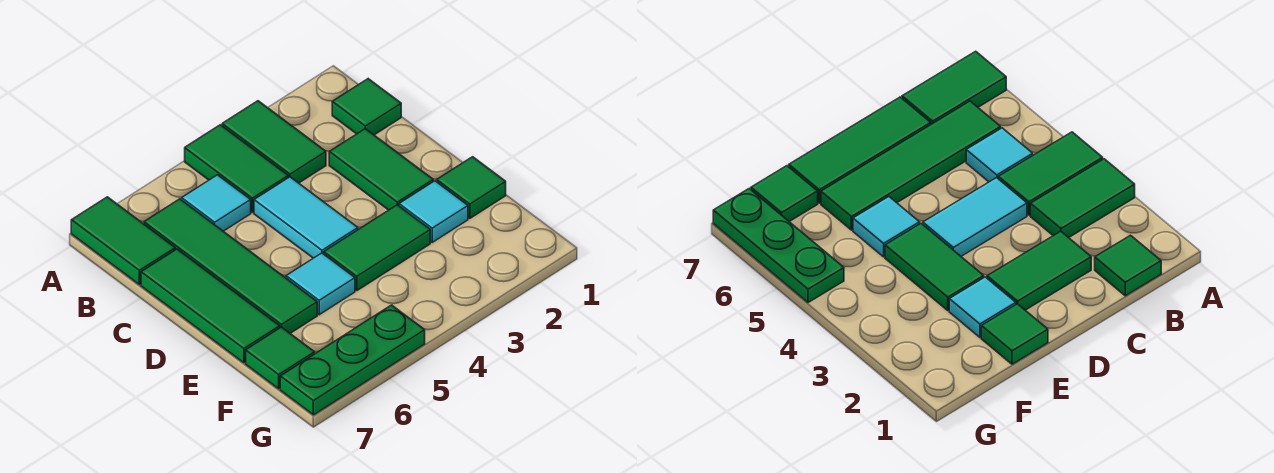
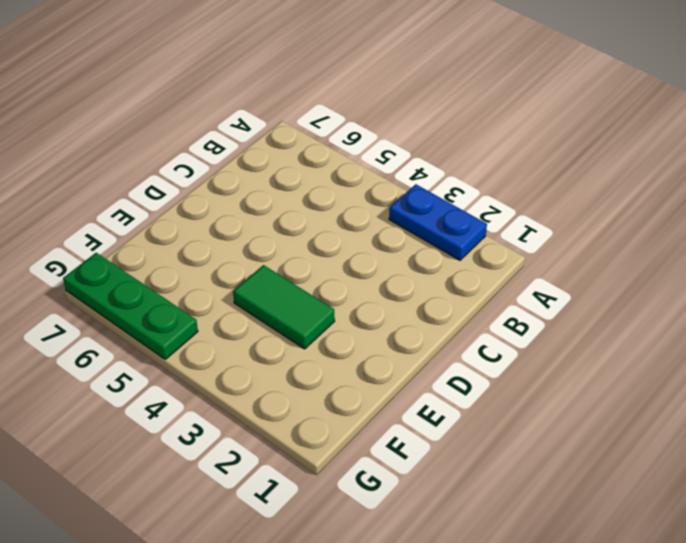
blue 1x2 plate [389,184,487,260] -> green 1x2 tile [222,101,326,183]
none -> green 1x2 tile [185,125,288,212]
none -> green 1x2 tile [71,197,175,285]
none -> green 1x1 tile [332,79,401,135]

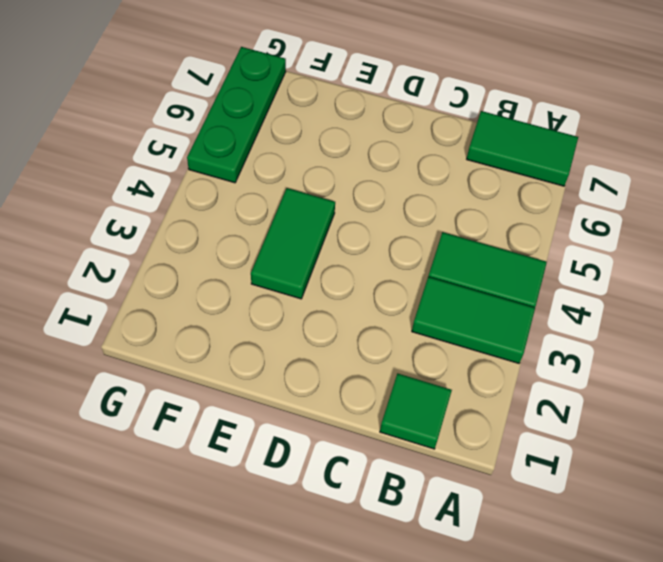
none -> cyan 1x1 tile [182,175,251,231]
none -> green 1x4 tile [144,199,317,333]
none -> green 1x2 tile [329,129,433,210]

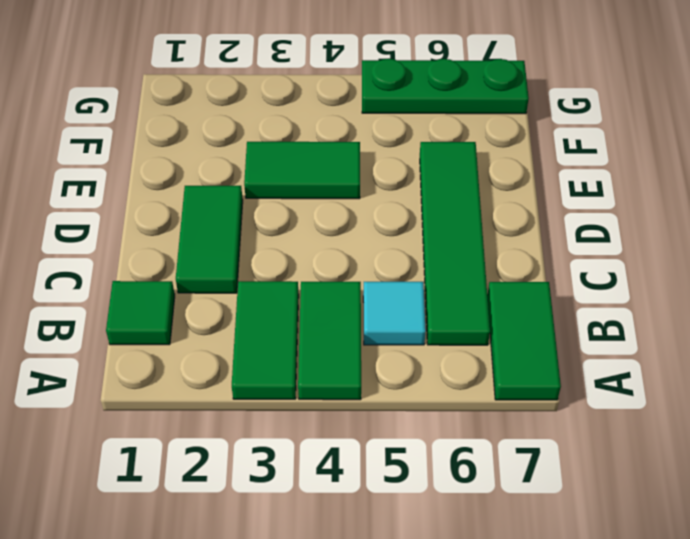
none -> cyan 1x2 tile [254,177,358,258]
none -> green 1x3 tile [141,249,280,363]
none -> green 1x1 tile [437,157,506,218]

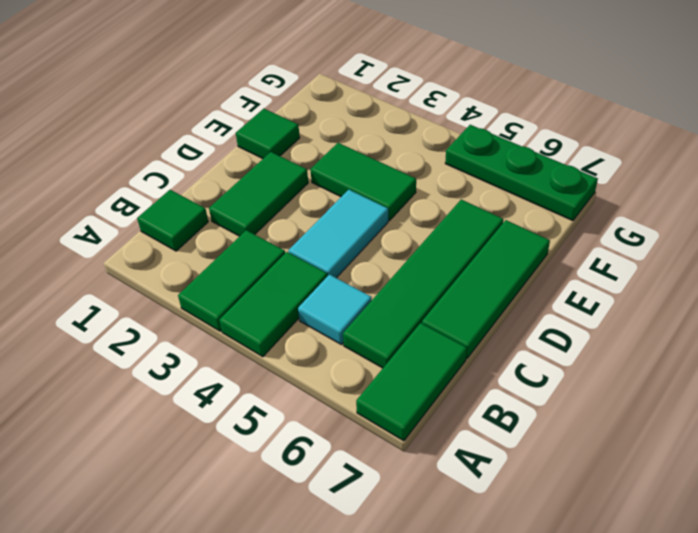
none -> cyan 1x1 tile [399,181,468,242]
none -> cyan 1x1 tile [286,253,355,315]
none -> green 1x1 tile [246,327,315,389]

